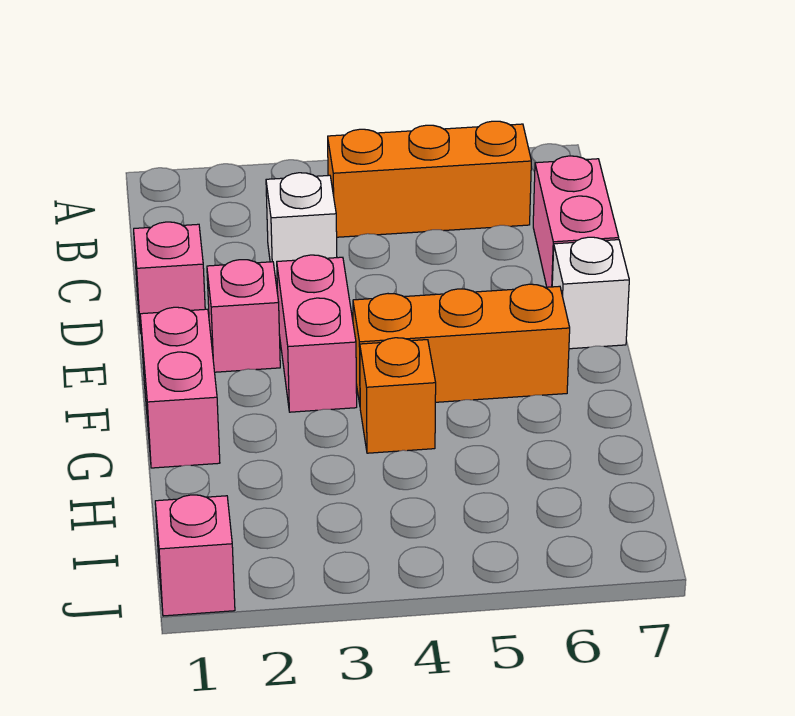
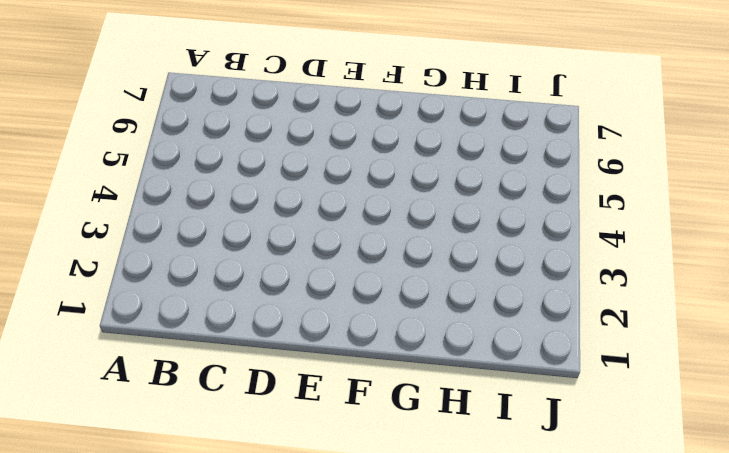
none -> orange 1x3 brick [328,121,531,237]
none -> white 1x1 brick [266,173,337,282]

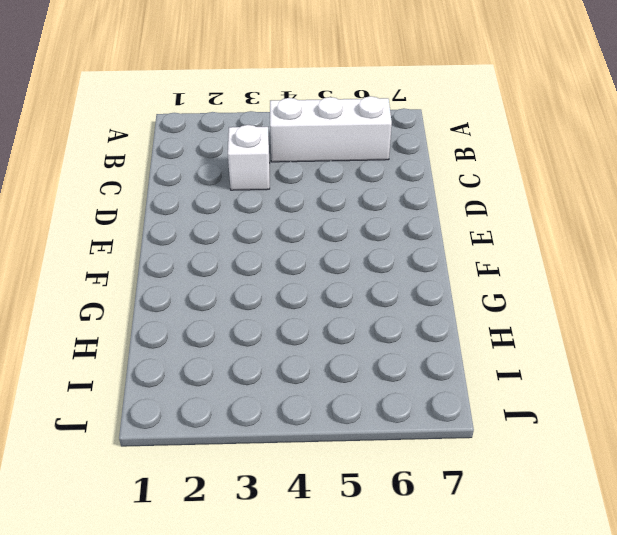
white 1x3 brick [270,96,392,162] -> orange 1x3 brick [328,121,531,237]
none -> pink 1x2 brick [533,156,619,287]
none -> pink 1x1 brick [134,222,205,333]

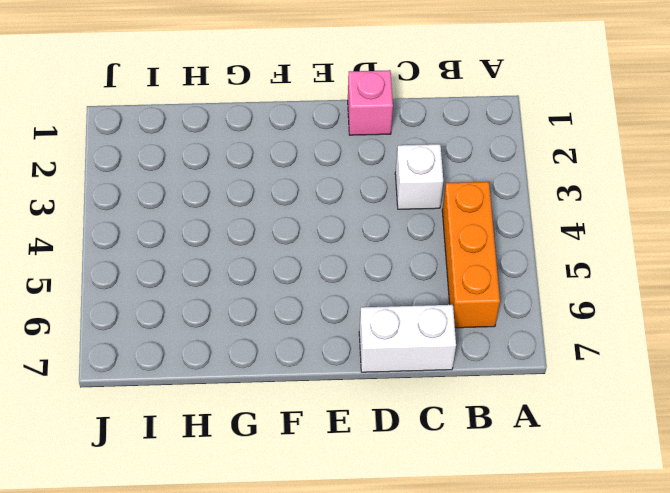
white 1x2 brick [359,305,456,372] -> pink 1x2 brick [533,156,619,287]
none -> pink 1x1 brick [207,260,280,372]
none -> pink 1x2 brick [277,255,357,412]

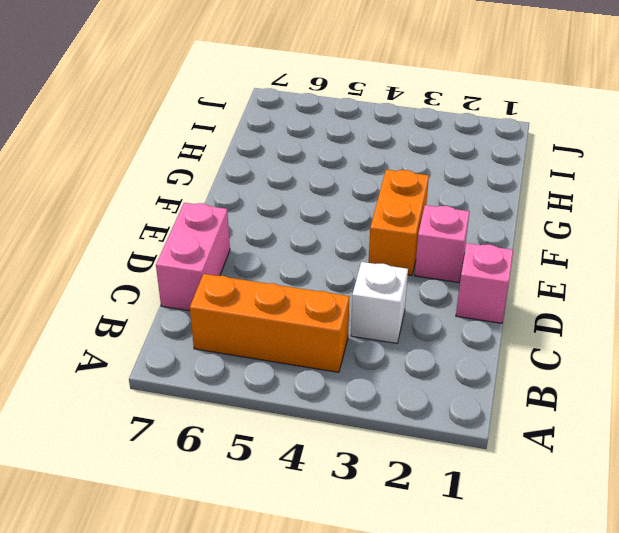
orange 1x2 brick [369,170,429,275] -> pink 1x2 brick [277,255,357,412]
none -> white 1x1 brick [552,237,629,349]
none -> pink 1x2 brick [140,307,220,468]

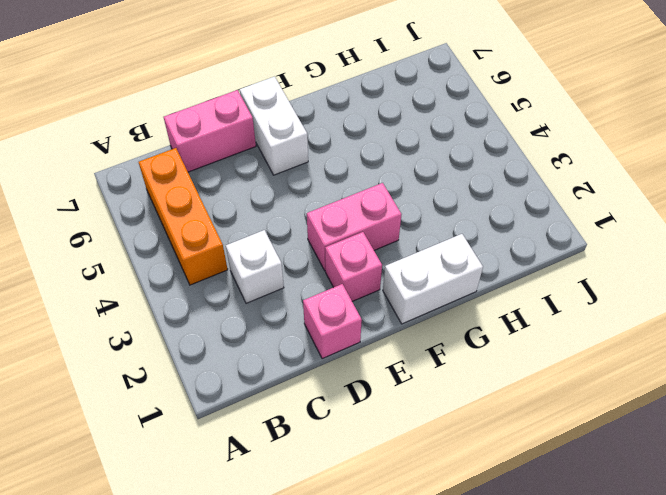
white 1x2 brick [240,77,308,175] -> white 1x1 brick [552,237,629,349]
white 1x2 brick [383,234,483,324] -> pink 1x2 brick [140,307,220,468]
none -> orange 1x3 brick [353,284,570,404]
none -> orange 1x1 brick [360,338,436,453]

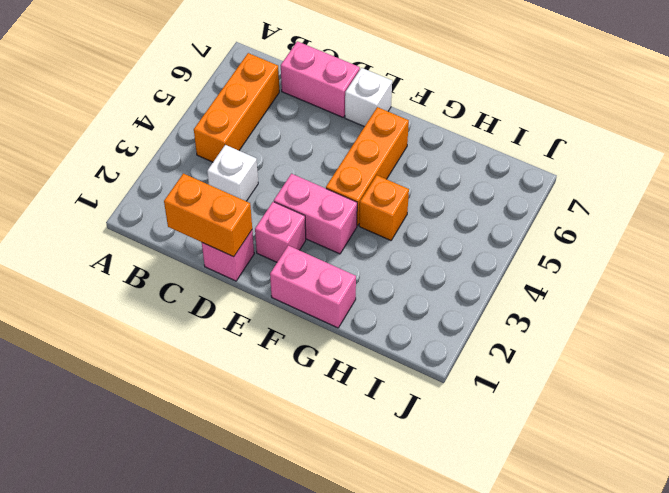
orange 1x2 brick [164,173,252,257] -> none
none -> pink 1x1 brick [155,495,235,616]

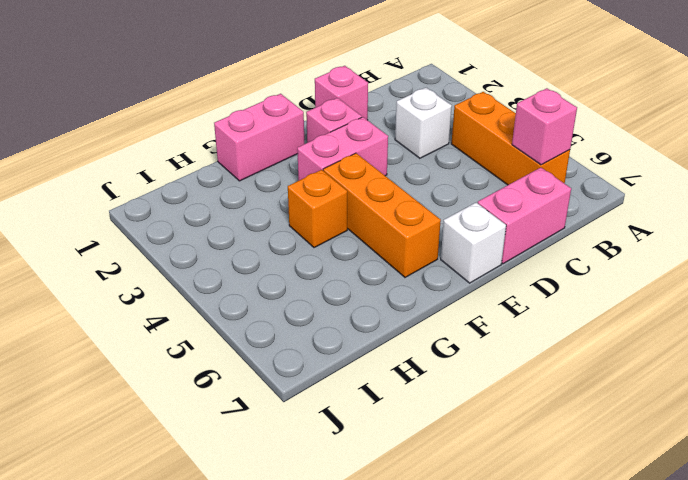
pink 1x1 brick [512,88,577,165] -> pink 1x1 brick moved to [155,495,235,616]

